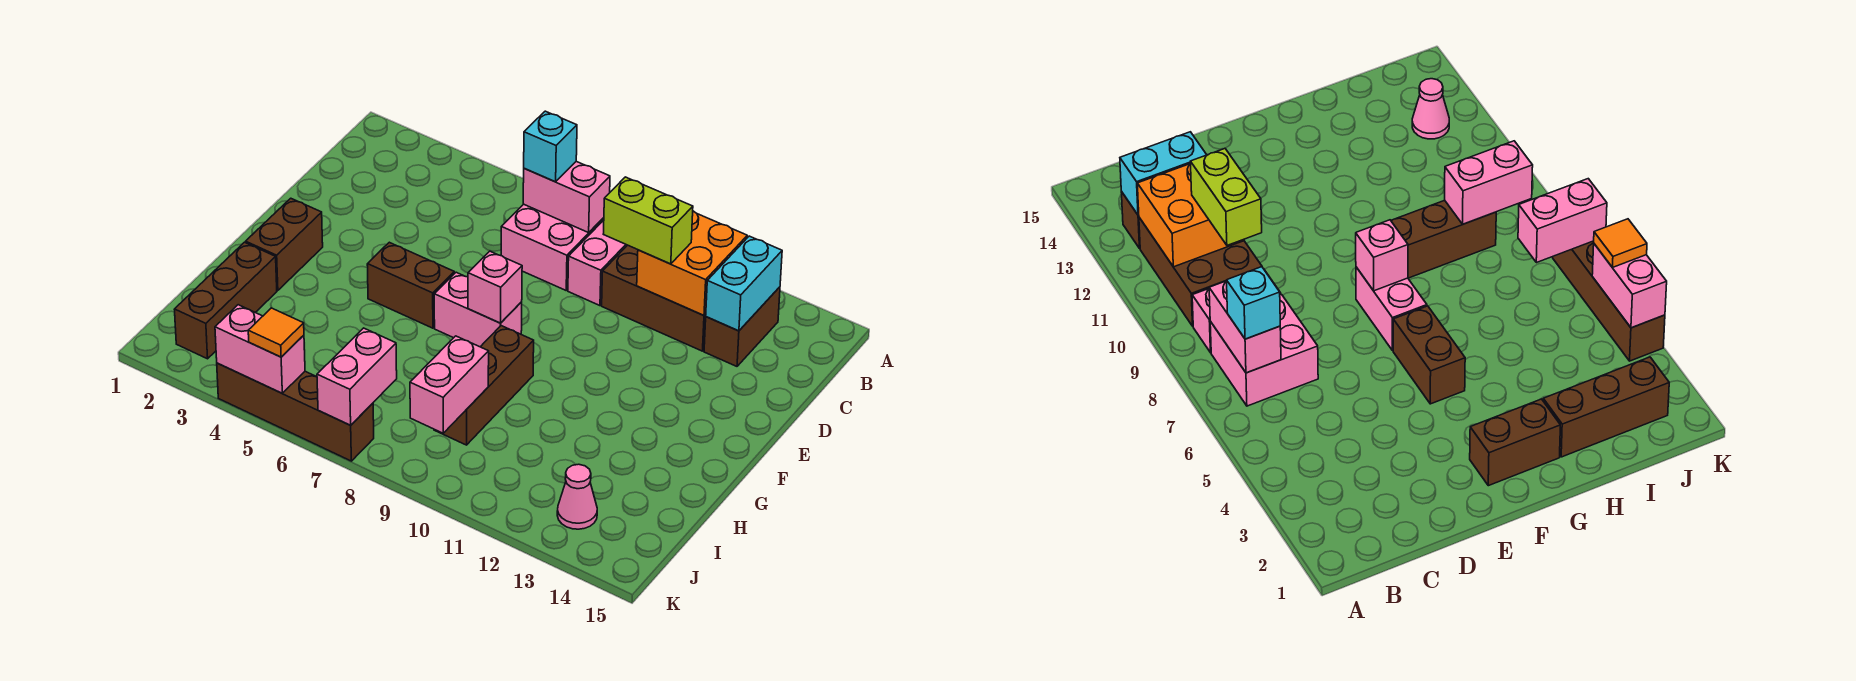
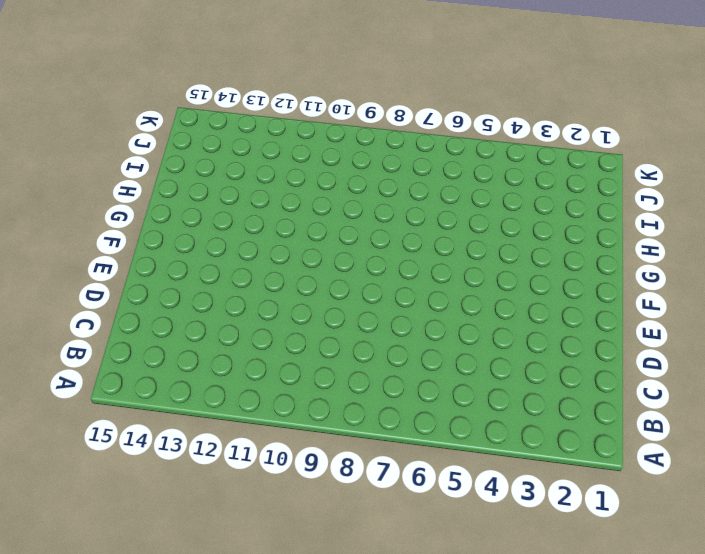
none -> pink 2x2 brick [501,204,604,290]
none -> pink 1x2 brick [568,220,627,306]
none -> brown 2x3 brick [602,245,706,351]

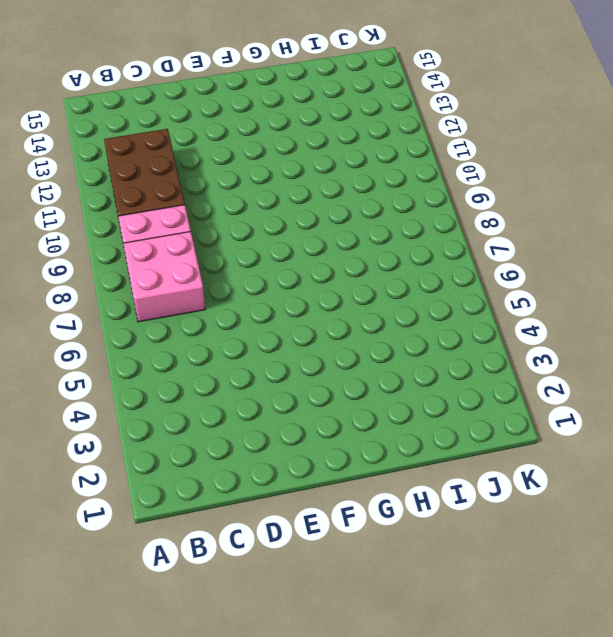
none -> brown 1x2 brick [704,287,780,366]
none -> brown 1x2 brick [246,198,323,290]
none -> brown 1x2 brick [367,242,454,328]

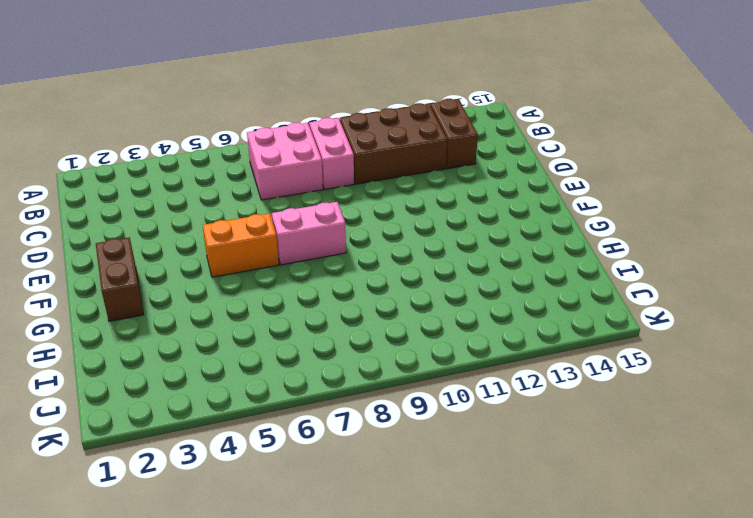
orange 1x2 brick [202,213,279,277] -> brown 1x2 brick [367,242,454,328]
none -> brown 1x3 brick [434,326,534,445]
none -> brown 1x3 brick [174,242,277,359]
none -> pink 1x1 cone [557,464,597,529]

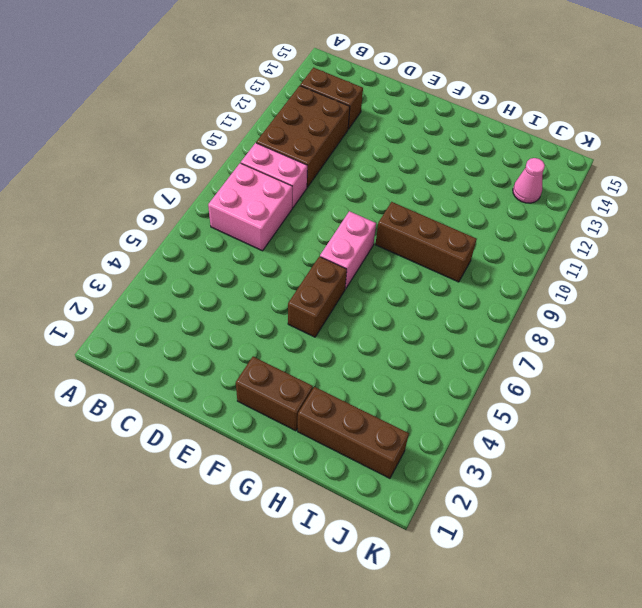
none -> brown 1x4 brick [217,363,374,461]
none -> pink 1x2 brick [523,161,610,233]
none -> orange 2x2 brick [637,211,747,315]

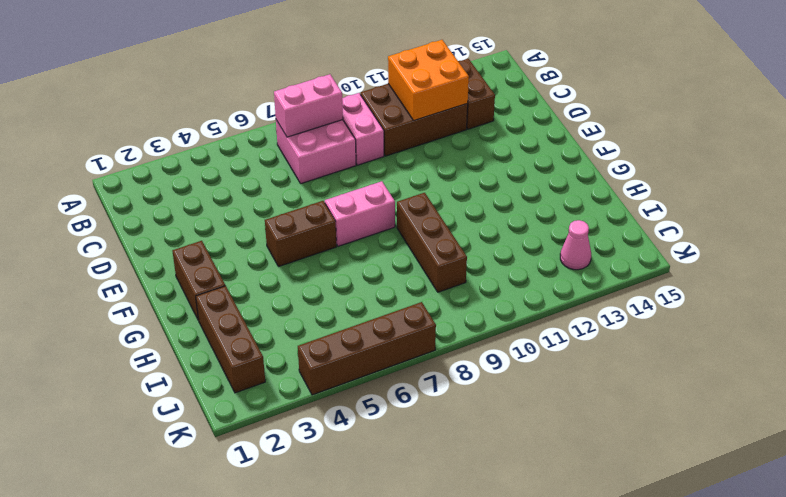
none -> cyan 1x2 brick [706,236,782,331]
none -> pink 1x1 brick [468,251,522,323]
none -> pink 1x2 brick [410,336,489,433]

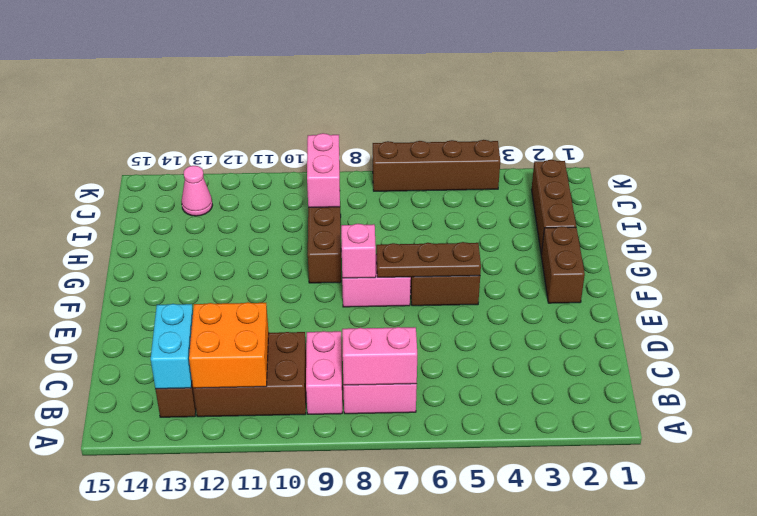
brown 1x3 plate [376,242,481,277] -> none
none -> pink 1x2 brick [317,328,397,425]
none -> pink 1x2 brick [215,305,305,393]
none -> cyan 1x1 brick [524,111,577,182]

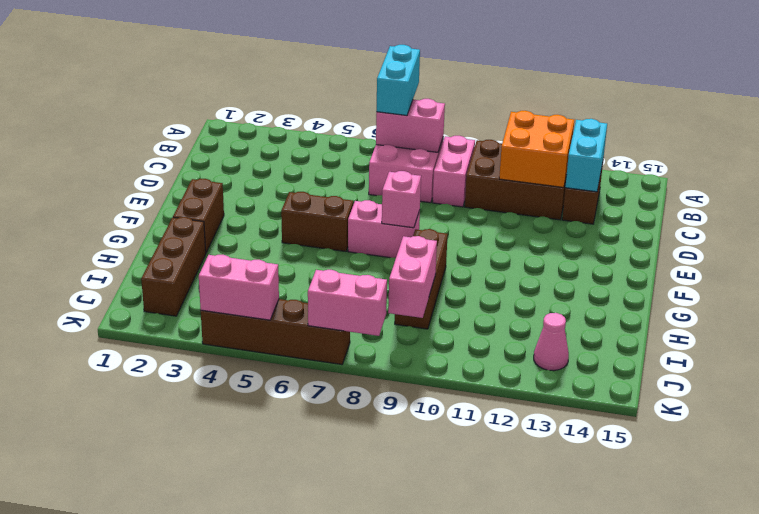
cyan 1x2 brick [376,45,420,116] -> cyan 1x1 brick [524,111,577,182]
pink 1x2 brick [308,270,387,336] -> pink 1x2 brick turned to [317,328,397,425]
none -> lime 1x2 brick [604,177,693,264]
none -> orange 1x1 tile [248,308,304,357]

